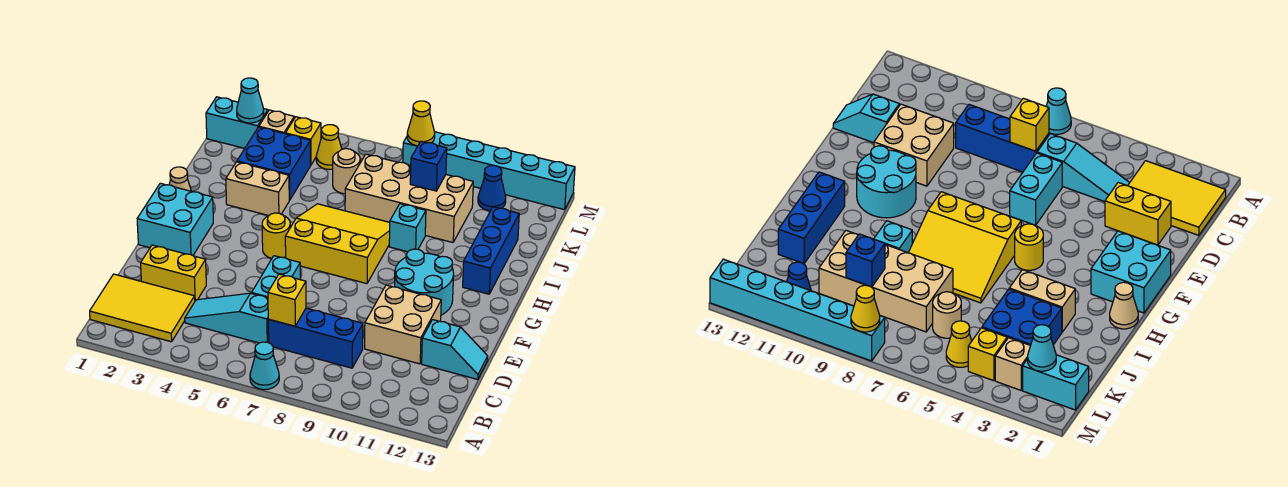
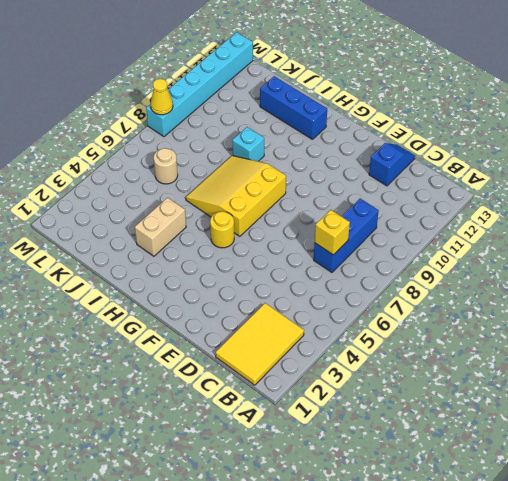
blue 1x2 slope [369,143,415,186] -> cyan 1x2 slope [422,320,488,379]
none -> cyan 1x1 cone [250,342,279,390]
none -> cyan 1x3 slope [185,293,269,343]
none -> yellow 1x2 brick [141,245,206,300]

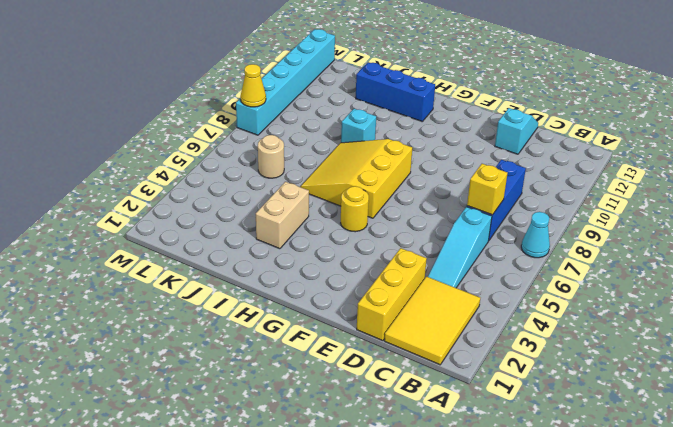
yellow 1x3 brick [357,248,427,341] -> yellow 1x2 brick [141,245,206,300]
none -> cyan 1x2 brick [252,256,300,298]
none -> tan 2x2 brick [365,285,441,364]
none -> cyan 2x2 brick [137,183,213,255]

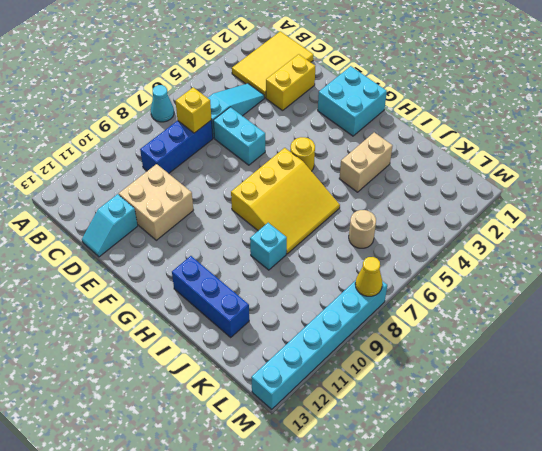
none -> cyan 2x2 round brick [395,249,454,315]
none -> tan 1x1 cone [169,167,191,191]
none -> blue 2x2 brick [237,127,311,200]

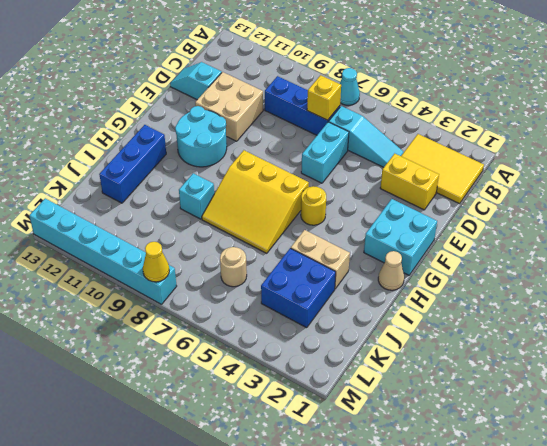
none -> tan 2x4 brick [345,154,473,242]
none -> cyan 1x2 brick [206,97,268,148]
none -> tan 1x1 brick [259,110,294,134]

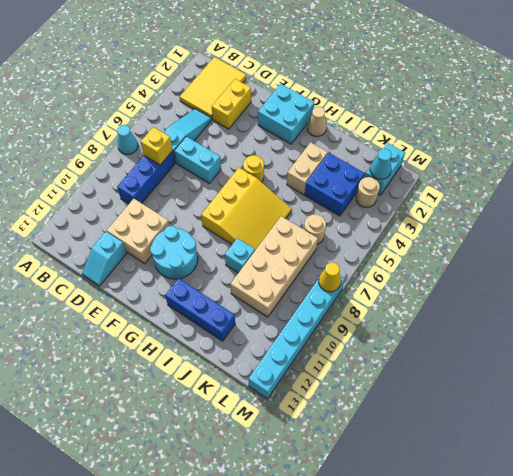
tan 1x1 round brick [356,177,380,207] -> tan 1x1 brick [259,110,294,134]
none -> yellow 1x1 brick [285,117,321,165]
none -> yellow 1x1 cone [316,125,342,169]
none -> blue 1x1 cone [478,165,506,211]

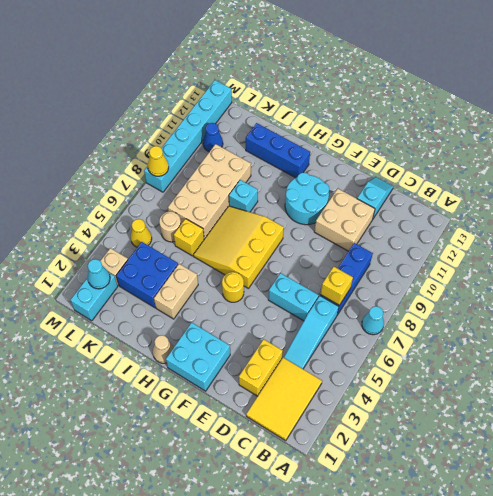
yellow 1x1 brick [174,219,204,256] -> yellow 1x1 brick moved to [285,117,321,165]
none -> blue 1x1 brick [410,141,447,191]

